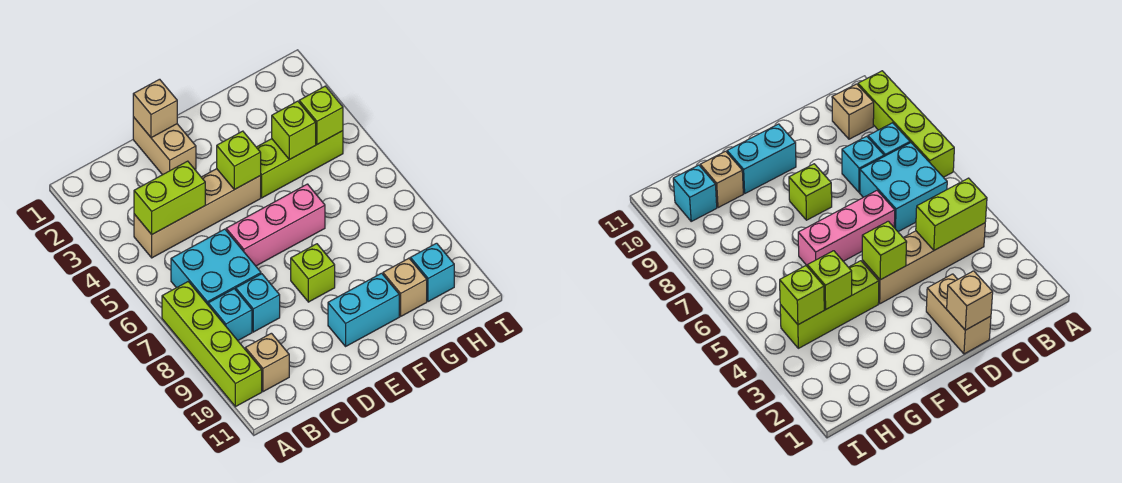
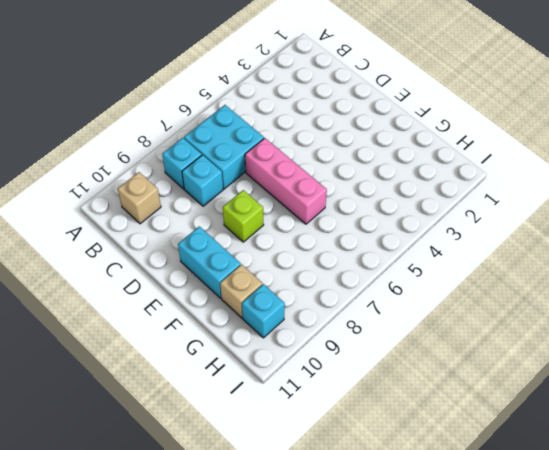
none -> lime 1x4 brick [162,282,262,407]
none -> tan 1x4 brick [134,169,261,258]
none -> tan 1x2 brick [133,117,196,175]

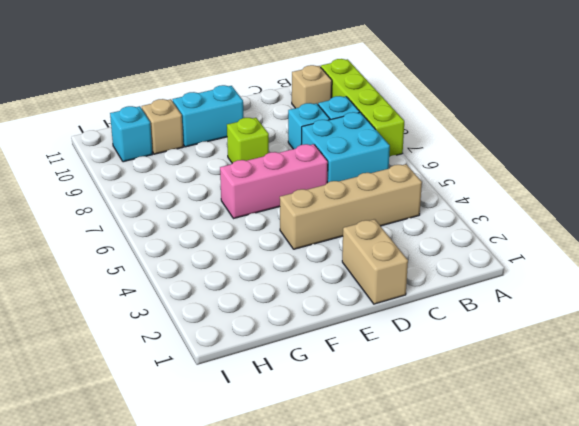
none -> lime 1x3 brick [257,131,343,198]
none -> lime 1x2 brick [134,161,205,234]
none -> tan 1x1 brick [133,79,177,138]

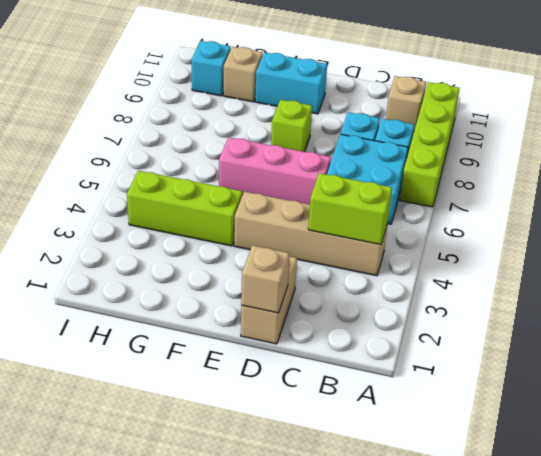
none -> lime 1x1 brick [217,131,261,190]
none -> lime 1x1 brick [272,101,316,160]
none -> lime 1x1 brick [299,86,343,144]

